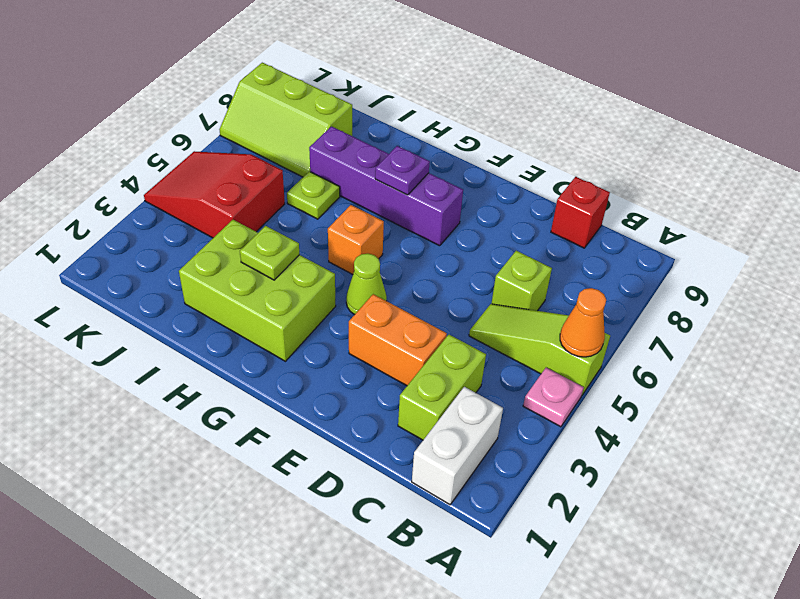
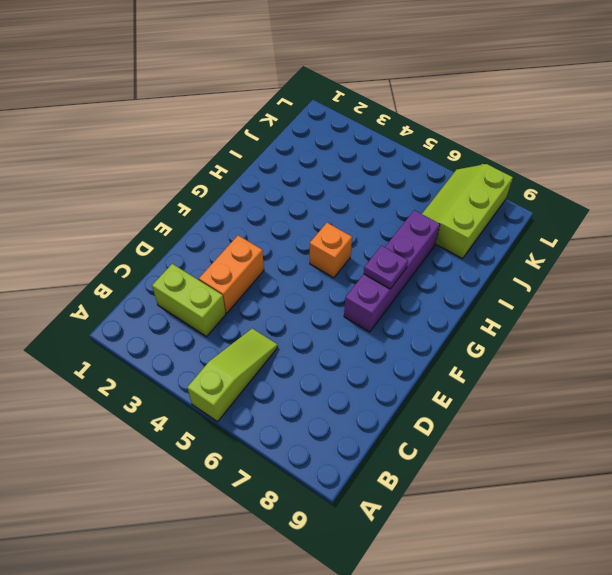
none -> pink 1x1 plate [523,368,584,427]
none -> white 1x2 brick [412,387,503,505]
none -> lime 1x1 brick [491,251,552,311]

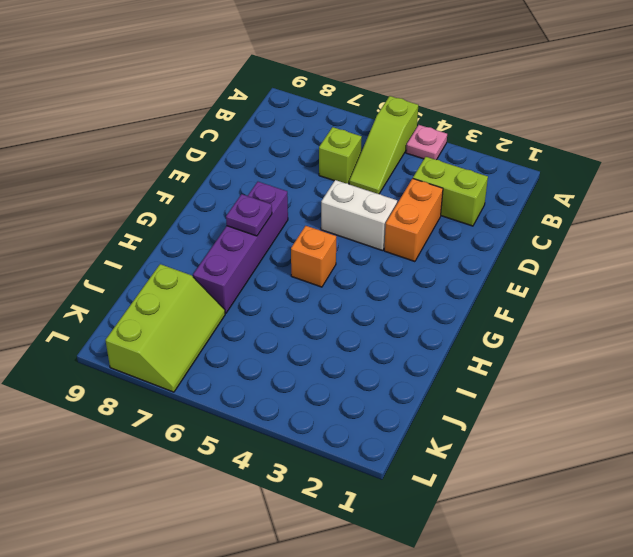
white 1x2 brick [321,180,397,251] -> white 1x2 brick moved to [412,387,503,505]
none -> red 1x1 brick [551,177,610,248]
none -> lime 1x1 cone [346,254,387,315]
none -> lime 2x3 brick [179,220,336,361]

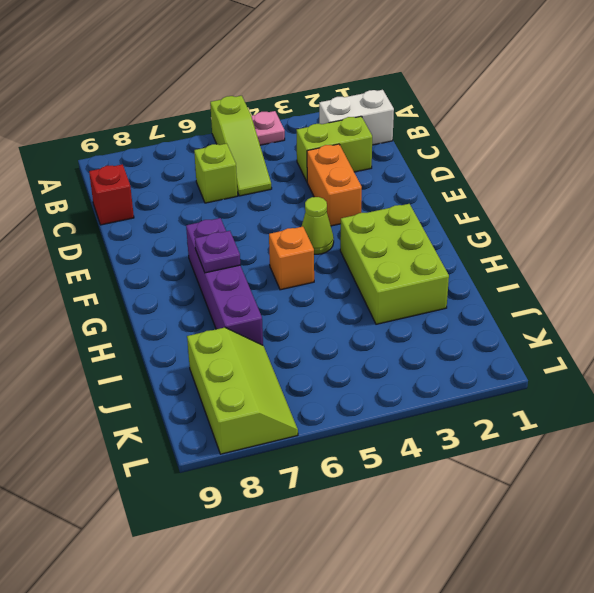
none -> lime 1x1 plate [287,171,340,219]
none -> red 2x3 slope [144,151,285,238]
none -> orange 1x1 cone [560,288,606,357]

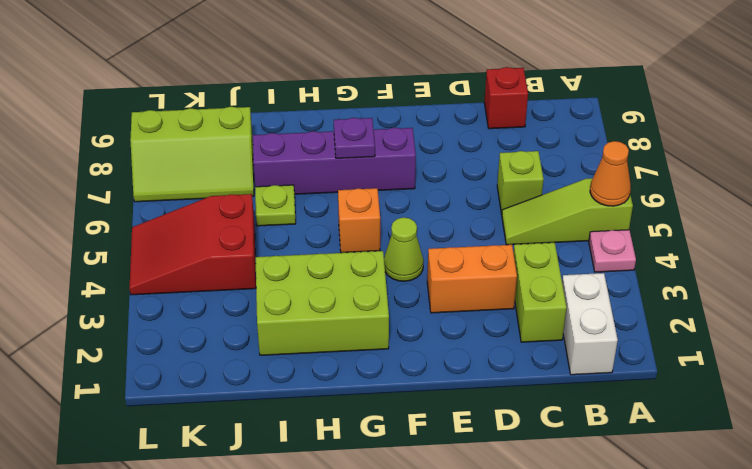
none -> lime 1x1 plate [240,226,299,280]

